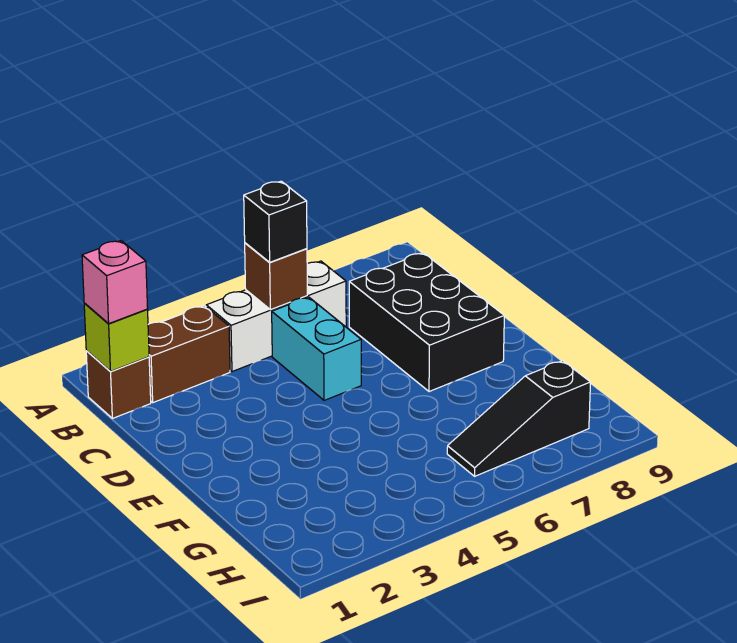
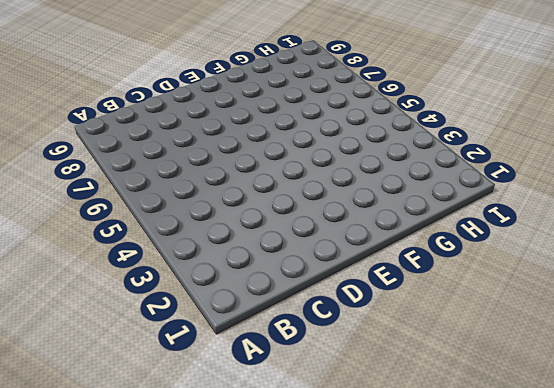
none -> brown 1x1 brick [86,351,151,418]
none -> brown 1x2 brick [148,306,230,403]

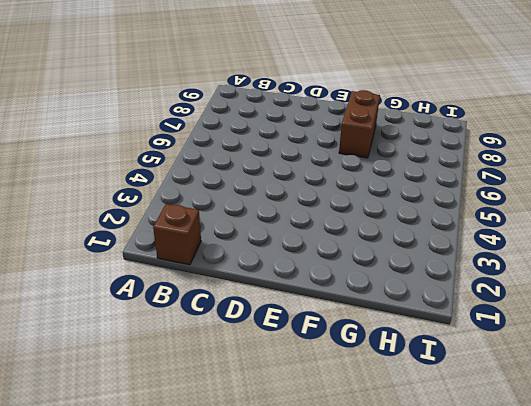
brown 1x2 brick [339,90,380,158] -> brown 1x2 brick moved to [148,306,230,403]
none -> white 1x3 brick [206,261,346,372]
none -> cyan 1x2 brick [272,297,361,400]

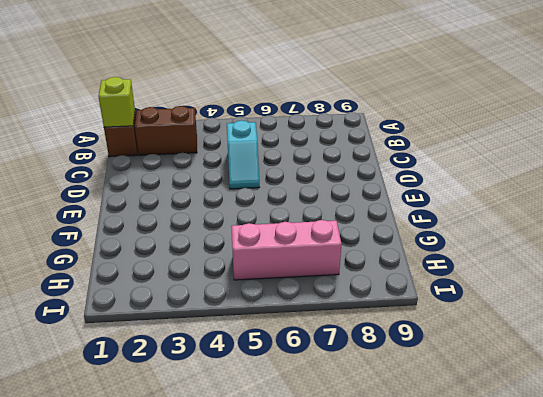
cyan 1x2 slope [227,120,259,189] -> cyan 1x2 brick [272,297,361,400]
pink 1x3 brick [231,220,342,280] -> black 1x3 slope [447,361,591,476]
none -> white 1x3 brick [206,261,346,372]
none -> black 2x3 brick [349,253,504,392]

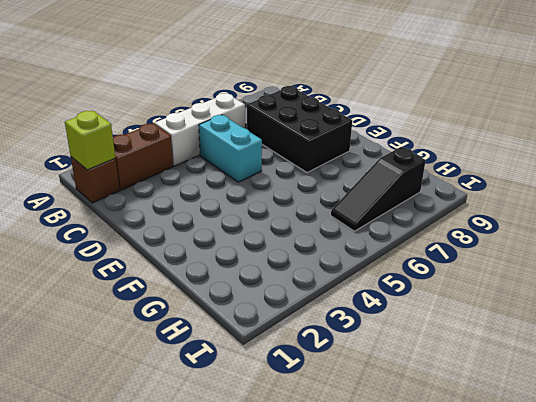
none -> brown 1x1 brick [245,243,307,310]
none -> pink 1x1 brick [82,241,148,323]

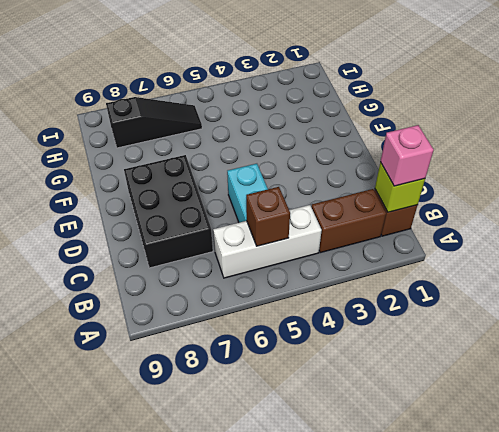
none -> black 1x1 brick [244,181,307,262]

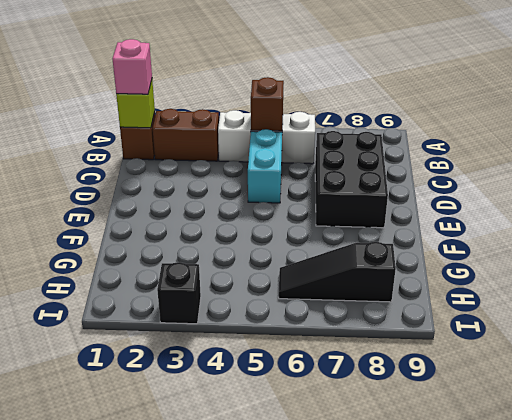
black 1x1 brick [157,262,201,324] -> black 1x1 brick moved to [244,181,307,262]

